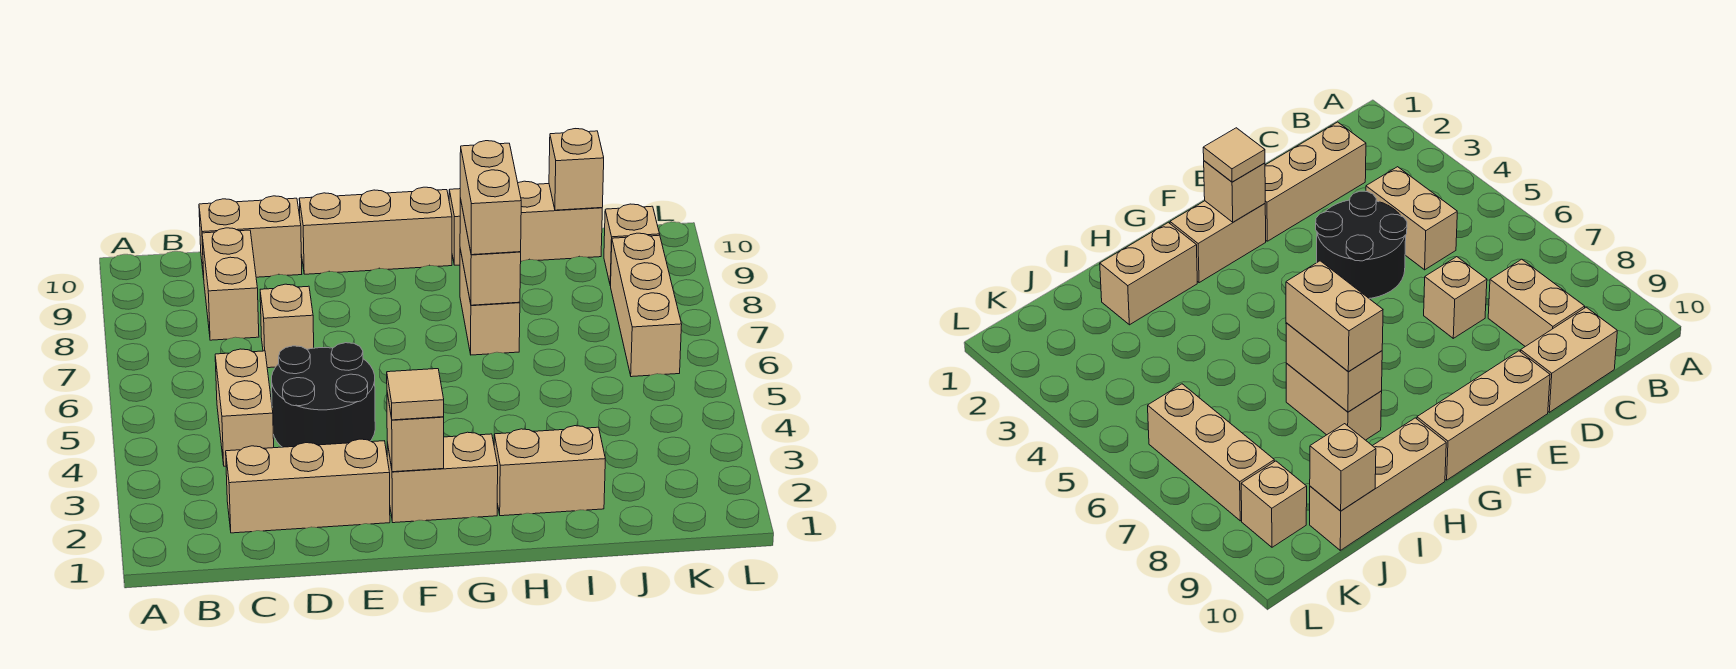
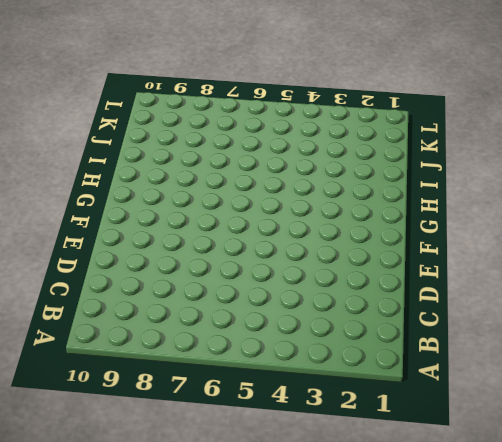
none -> tan 1x3 brick [226,439,390,533]
none -> tan 1x2 brick [215,349,274,466]
none -> tan 1x2 brick [202,228,259,340]

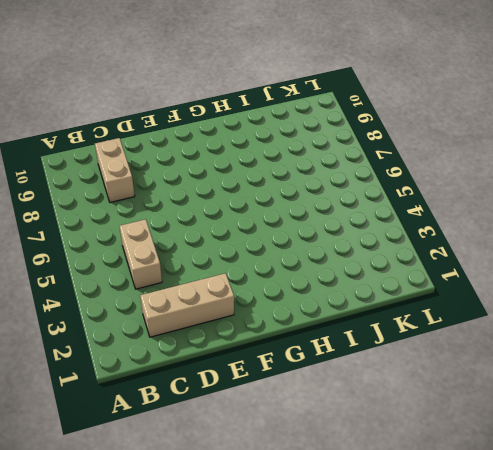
none -> tan 1x2 brick [199,196,302,278]
none -> black 2x2 round brick [272,343,375,447]
none -> tan 1x1 brick [260,284,314,368]

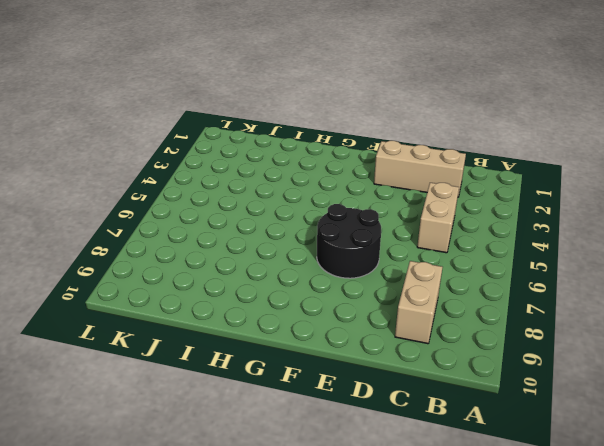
black 2x2 round brick [317,204,381,278] -> black 2x2 round brick moved to [272,343,375,447]
none -> tan 1x2 brick [199,196,302,278]
none -> tan 1x1 brick [260,284,314,368]
none -> tan 1x3 brick [299,187,452,274]

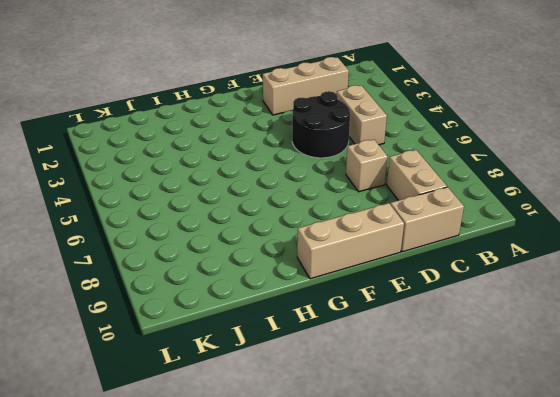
none -> tan 1x2 brick [387,432,498,523]
none -> tan 1x2 brick [494,426,605,516]
none -> tan 1x2 brick [460,249,520,355]

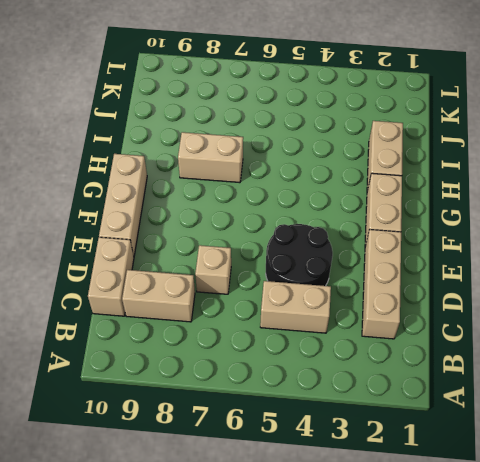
none -> tan 1x3 brick [449,181,602,265]
none -> tan 1x3 brick [610,233,682,377]
none -> tan 1x1 brick [604,204,660,285]

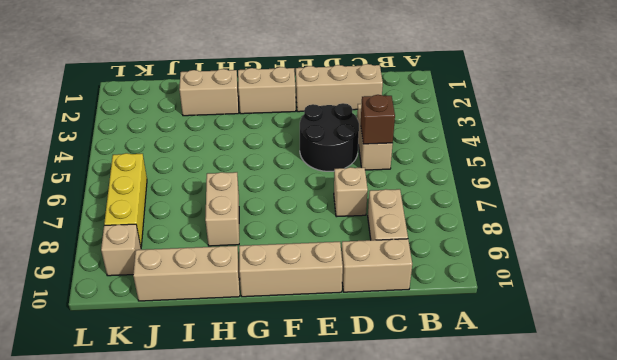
brown 1x1 brick [361,95,395,144] -> none
yellow 1x3 brick [104,153,147,246] -> tan 1x3 brick [610,233,682,377]
none -> tan 1x1 brick [387,393,444,472]
none -> tan 1x2 brick [460,198,521,305]
none -> tan 1x1 brick [549,129,604,210]

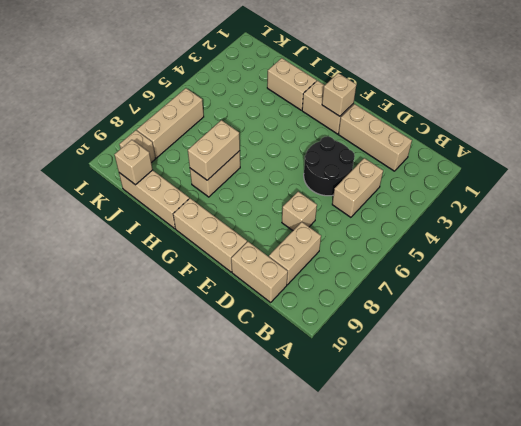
none -> tan 1x1 tile [387,369,444,420]
none -> tan 1x2 brick [460,141,521,255]

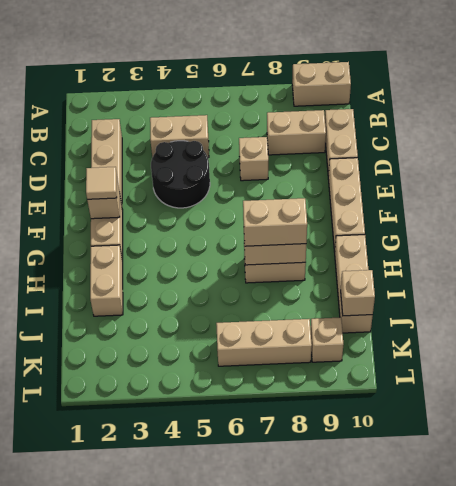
tan 1x2 brick [292,62,351,106] -> none

